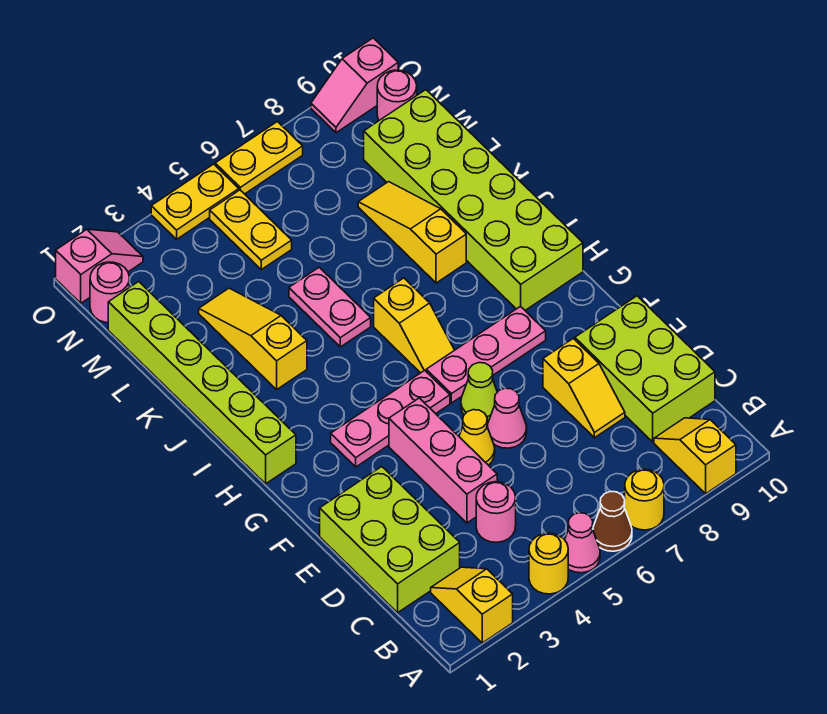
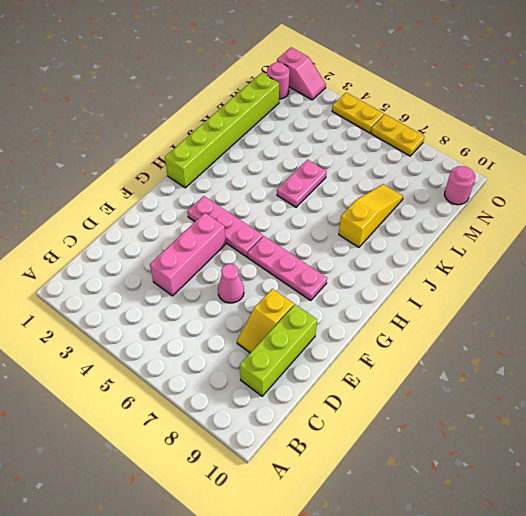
lime 1x3 brick [240,305,317,396] -> lime 2x3 brick [575,296,715,442]
none -> yellow 1x2 slope [431,567,513,643]
none -> yellow 1x1 round brick [529,533,568,594]
none -> pink 1x1 cone [565,513,600,573]

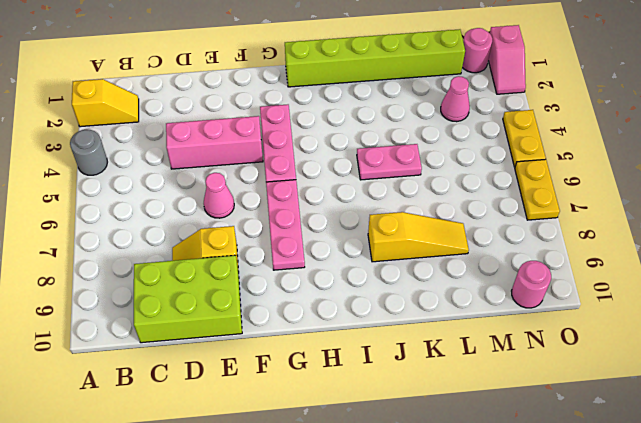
grey 1x1 round brick [70,130,107,175] -> yellow 1x1 round brick [529,533,568,594]
pink 1x1 cone [441,76,470,122] -> pink 1x1 cone moved to [565,513,600,573]
none -> brown 1x1 cone [593,491,632,551]
none -> yellow 1x1 round brick [624,469,664,530]
none -> yellow 1x2 slope [654,418,736,494]

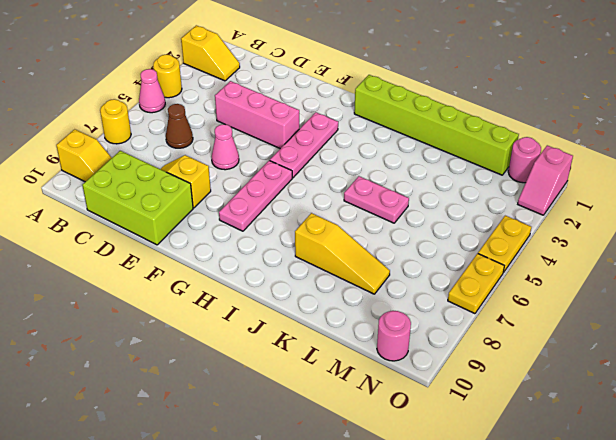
brown 1x1 cone [166,104,193,148] -> brown 1x1 cone moved to [593,491,632,551]
none -> lime 2x3 brick [320,467,460,613]
none -> pink 1x1 round brick [476,482,516,542]
none -> yellow 1x1 cone [459,410,495,465]

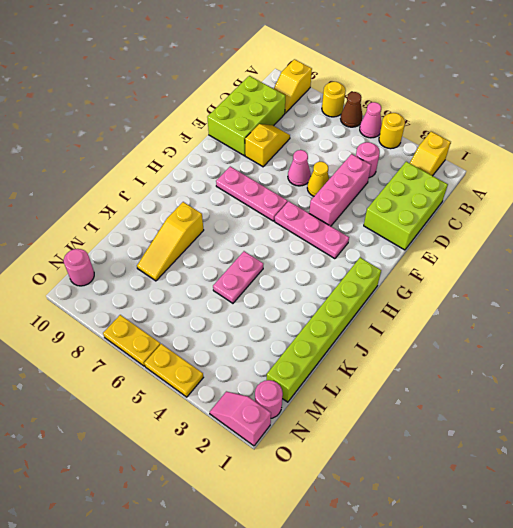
none -> lime 1x1 cone [461,363,497,421]
none -> yellow 1x2 slope [374,278,454,373]
none -> lime 2x6 brick [364,90,583,310]

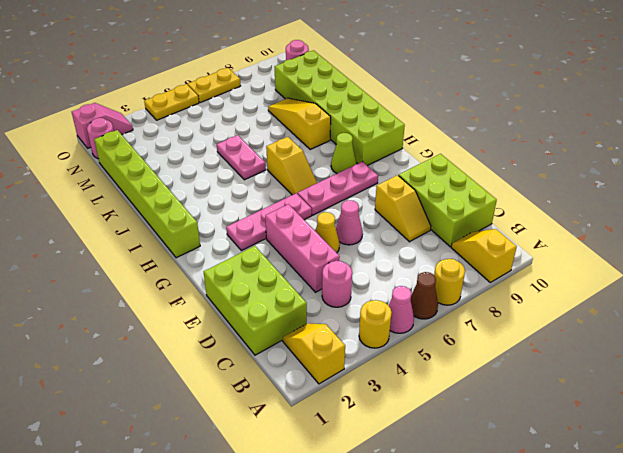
lime 1x1 cone [331,133,356,173] -> lime 1x1 cone moved to [461,363,497,421]
none -> yellow 1x3 slope [199,288,307,389]
none -> yellow 1x2 plate [210,190,292,269]
none -> pink 1x2 slope [311,38,398,133]

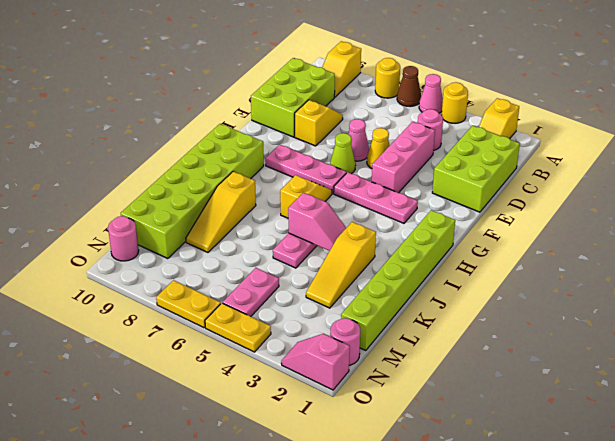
pink 1x2 slope [288,192,346,251] -> pink 1x2 slope moved to [311,38,398,133]
pink 1x2 plate [223,268,279,316] -> yellow 1x2 plate [210,190,292,269]

